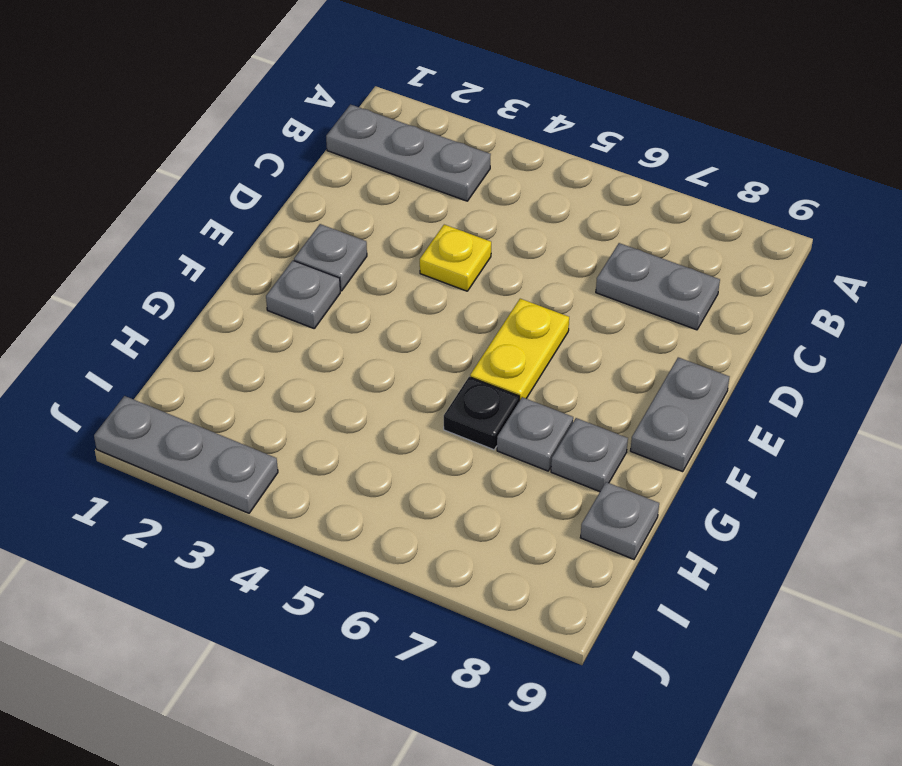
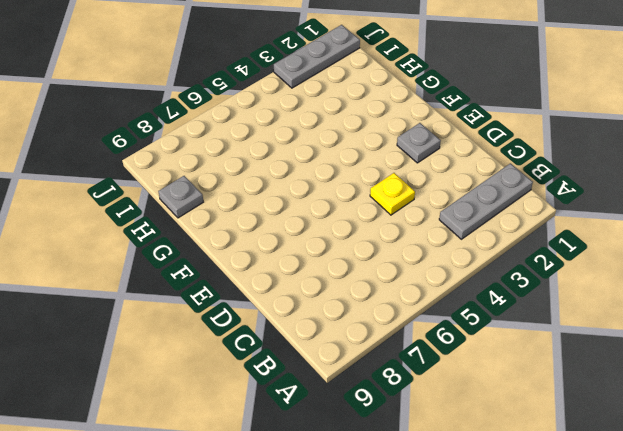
none -> grey 1x2 plate [596,243,720,330]
none -> yellow 1x2 plate [470,299,569,401]
none -> grey 1x2 plate [630,357,729,472]

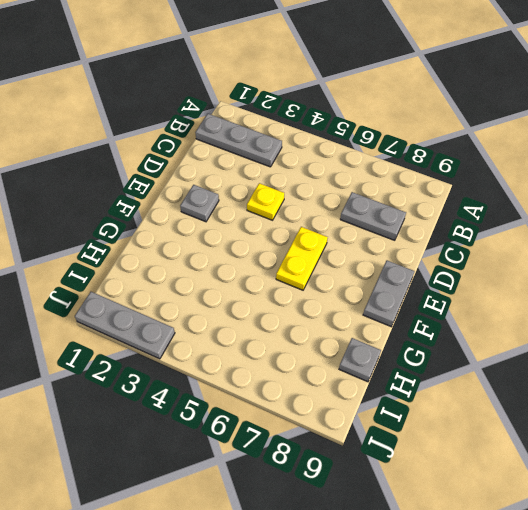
none -> grey 1x1 plate [266,260,340,328]
none -> black 1x1 plate [444,377,519,450]
none -> grey 1x1 plate [497,397,573,471]

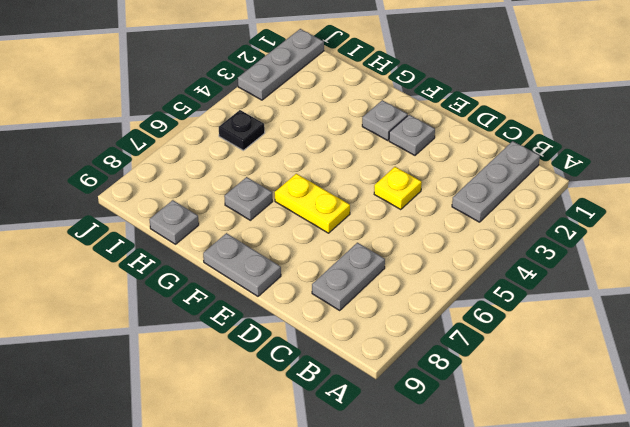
black 1x1 plate [219,110,265,150] -> black 1x1 plate moved to [444,377,519,450]
none -> grey 1x1 plate [551,418,628,492]

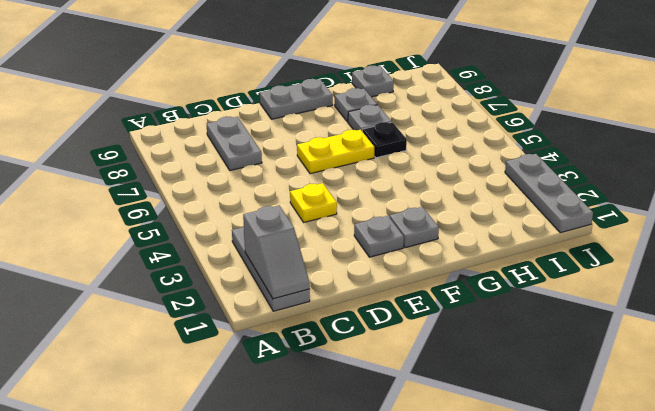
grey 1x2 slope [243,205,310,299] -> none

